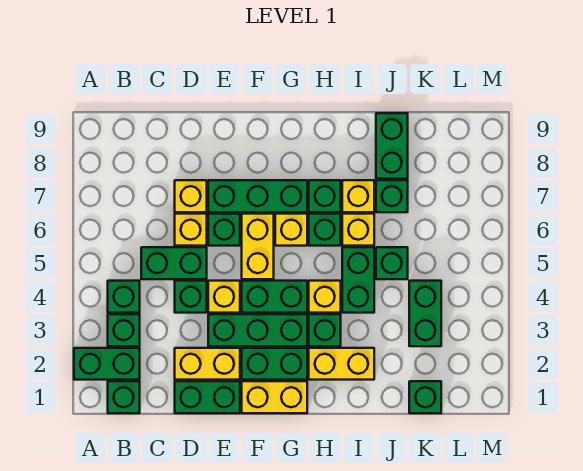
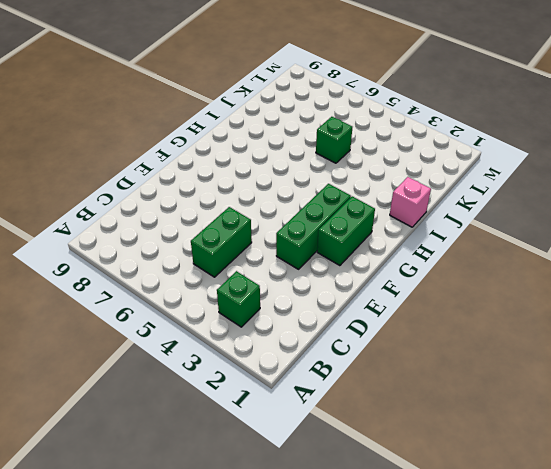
pink 1x1 brick [390,177,431,227] -> none
none -> green 1x2 brick [74,348,140,380]
none -> green 1x1 brick [108,381,140,413]
none -> green 1x1 brick [108,281,140,313]
none -> green 1x2 brick [175,381,240,413]

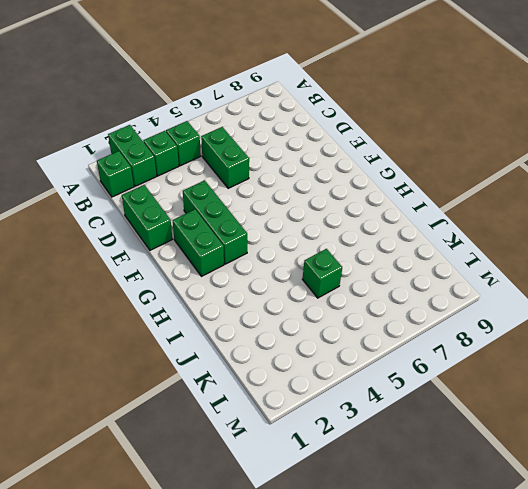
none -> yellow 1x2 brick [175,348,240,380]
none -> green 1x1 brick [175,281,207,313]
none -> yellow 1x1 brick [175,214,207,246]
none -> yellow 1x1 brick [175,180,207,212]

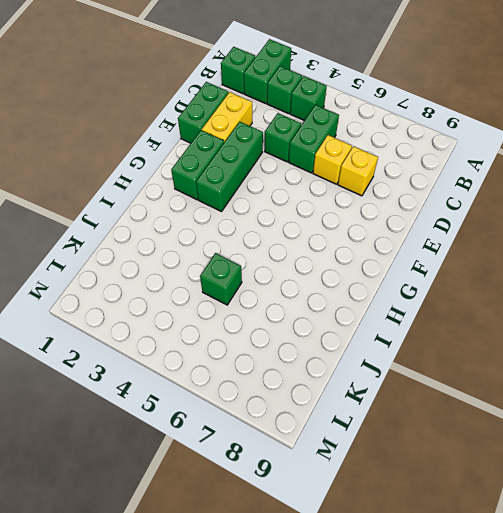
none -> yellow 1x1 brick [208,281,240,313]
none -> green 1x1 brick [208,214,240,246]
none -> green 1x3 brick [208,180,307,212]
none -> yellow 1x2 brick [242,381,307,413]

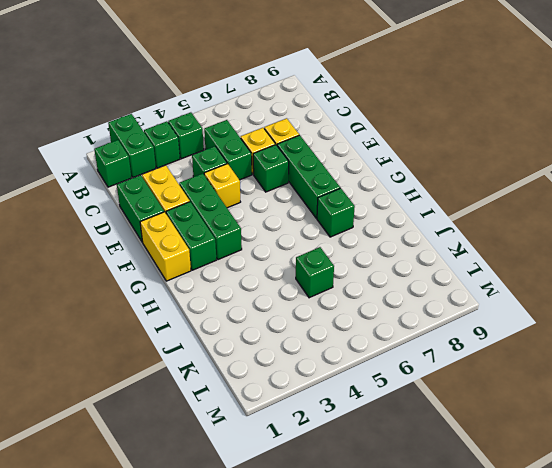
none -> green 1x2 brick [242,281,307,313]
none -> yellow 1x2 brick [242,214,274,279]
none -> yellow 1x1 brick [275,214,307,246]
none -> yellow 1x2 brick [309,348,374,380]

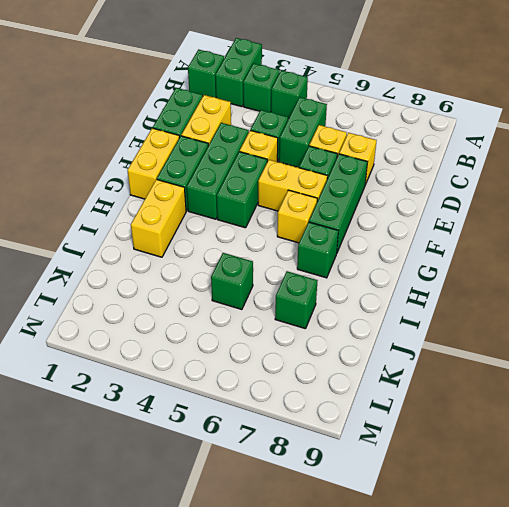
none -> green 1x1 brick [309,314,341,346]
none -> yellow 1x1 brick [309,281,341,313]
none -> green 1x1 brick [309,214,341,246]
none -> green 1x2 brick [342,247,374,313]

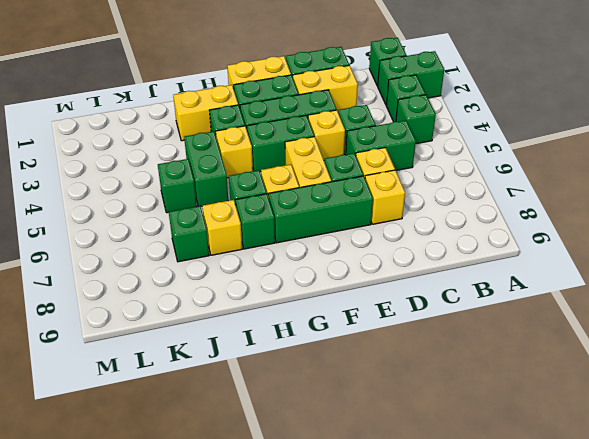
none -> yellow 1x1 brick [342,214,374,246]
none -> green 1x2 brick [376,113,408,179]
none -> green 1x1 brick [409,381,441,413]
none -> green 1x2 brick [409,281,441,346]

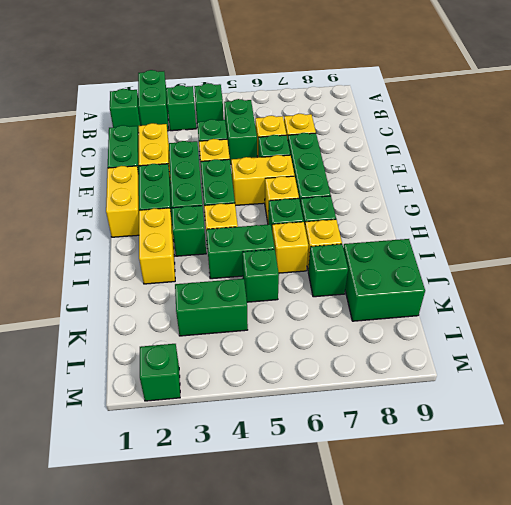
green 2x2 brick [343,239,425,321] -> green 1x2 brick [376,113,408,179]
green 1x1 brick [140,344,180,401] -> green 1x1 brick moved to [409,381,441,413]

